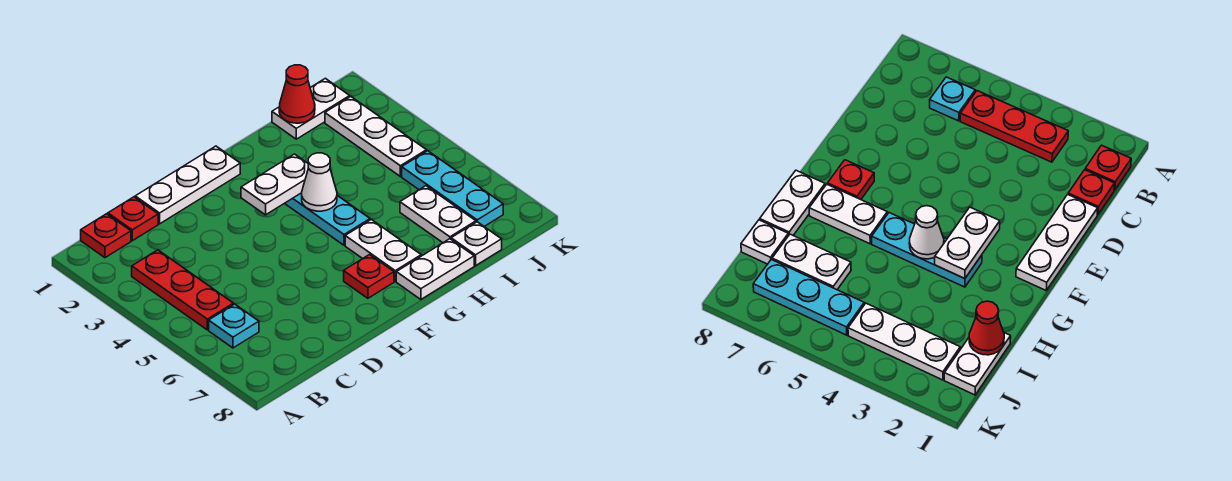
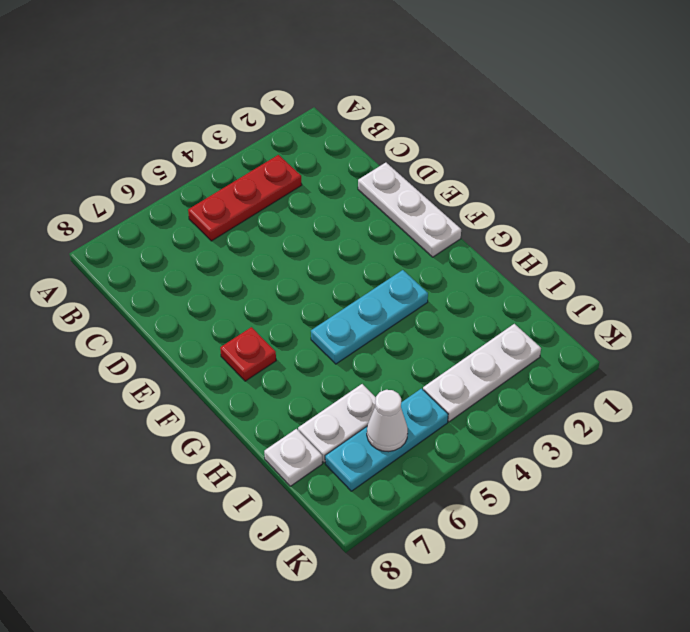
white 1x1 cone [367,390,408,452] -> white 1x1 cone moved to [302,153,337,211]
none -> red 1x1 plate [81,214,131,258]
none -> cyan 1x1 plate [209,304,259,348]
none -> red 1x1 plate [108,197,158,241]

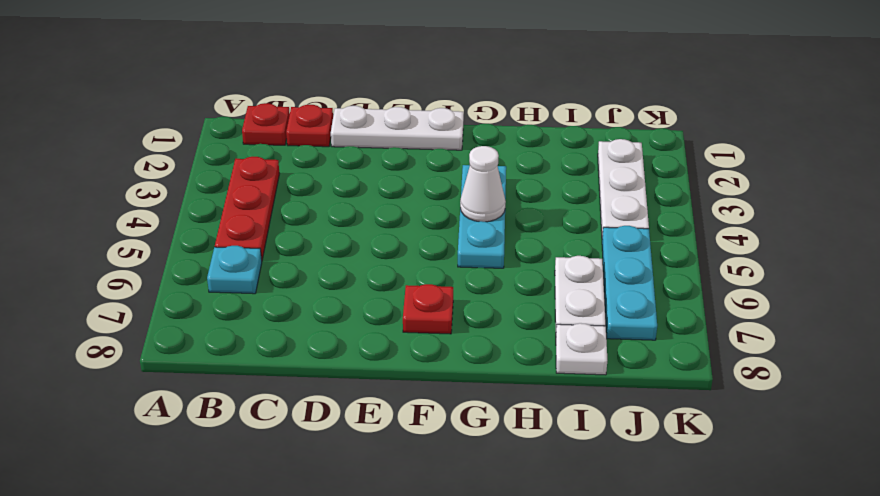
none -> white 1x2 plate [345,220,421,281]
none -> white 1x2 plate [396,239,474,299]
none -> white 1x2 plate [272,78,350,139]

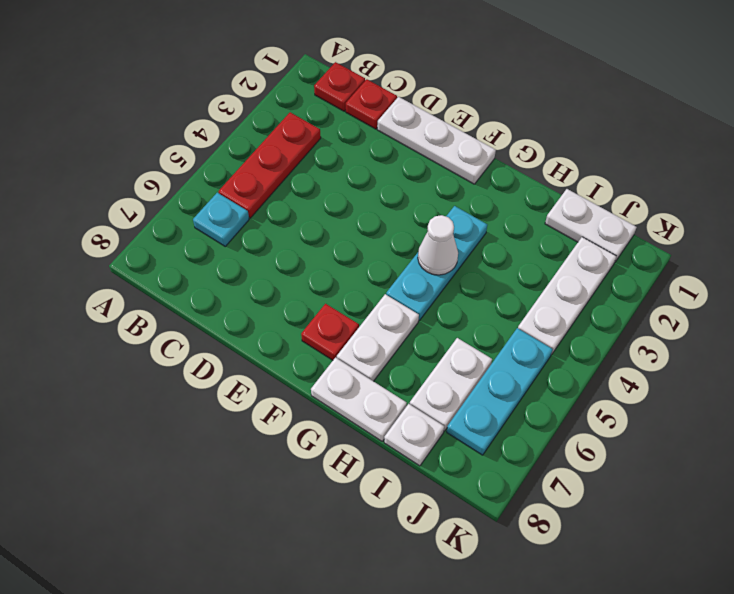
none -> white 1x2 plate [241,154,308,215]
none -> red 1x1 cone [279,65,315,123]

